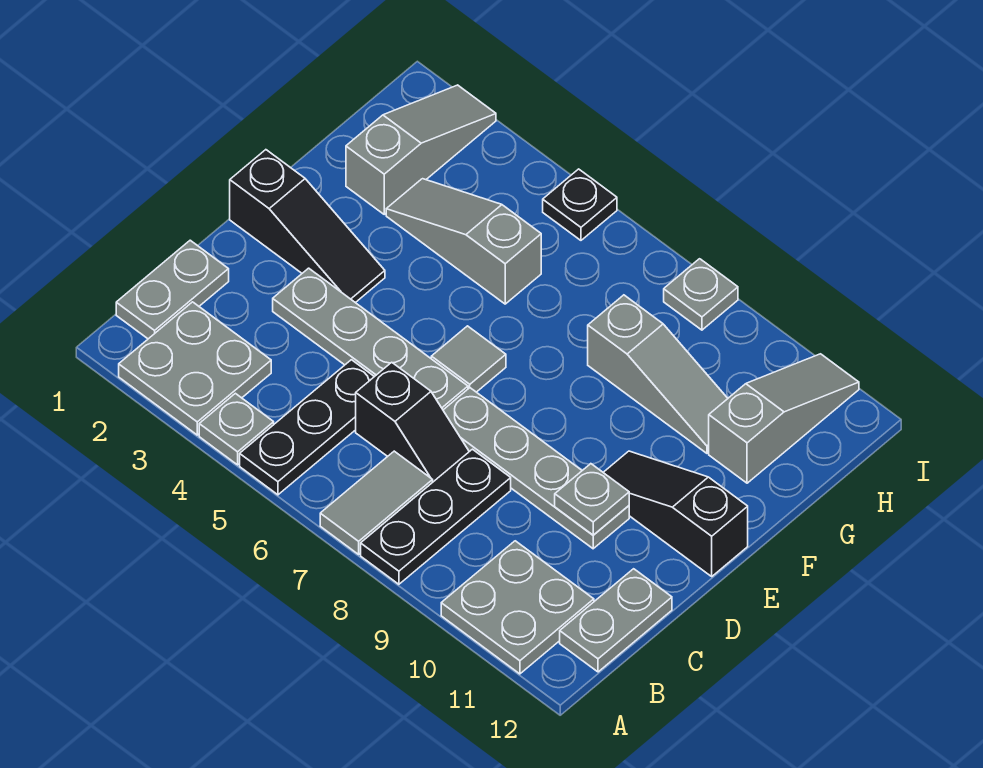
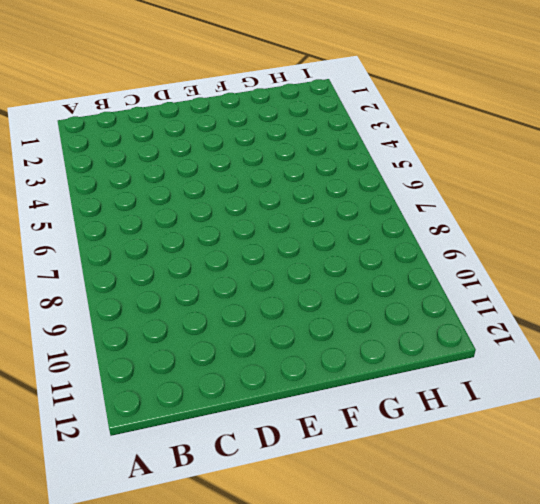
none -> grey 2x2 plate [119,302,271,435]
none -> grey 1x1 plate [199,393,274,465]
none -> black 1x3 plate [240,360,374,495]

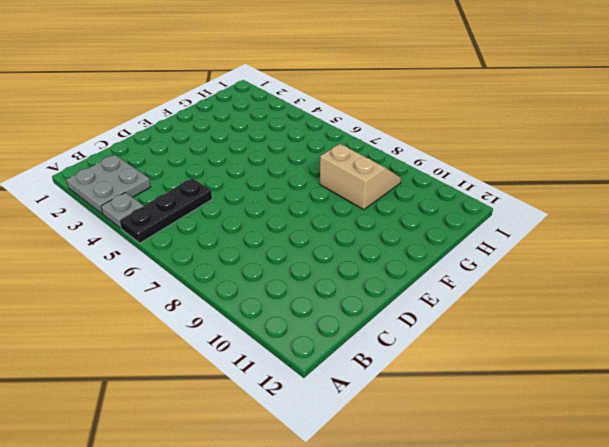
tan 2x2 slope [320,144,401,210] -> grey 1x3 slope [588,295,728,453]
none -> grey 1x2 tile [320,451,433,554]
none -> black 1x3 plate [361,449,511,584]
none -> grey 2x2 plate [441,541,594,674]

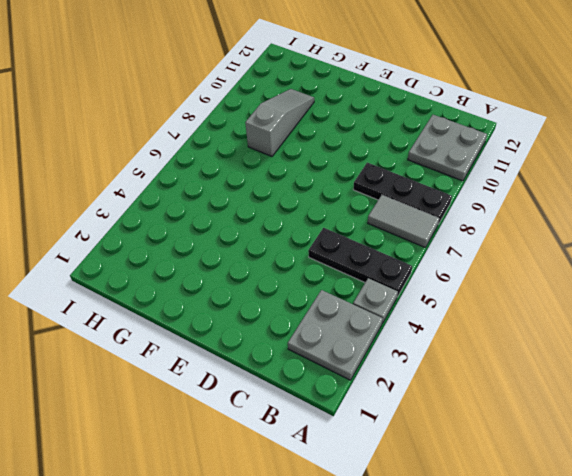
none -> grey 1x2 plate [116,240,229,339]
none -> grey 1x2 plate [560,569,672,672]
none -> black 1x2 slope [356,362,469,482]

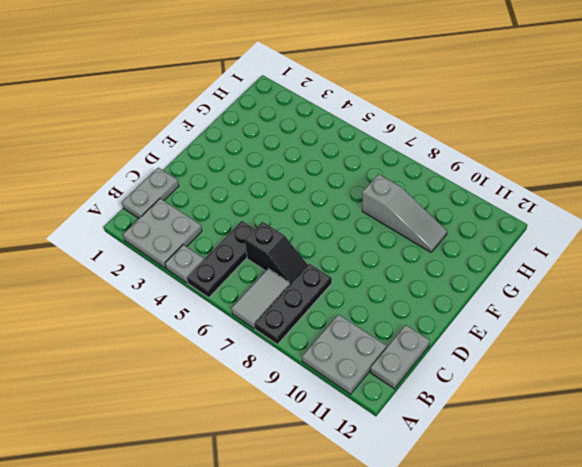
none -> grey 1x4 plate [273,268,468,410]
none -> grey 1x4 plate [443,388,629,549]
none -> black 1x3 slope [230,150,385,303]

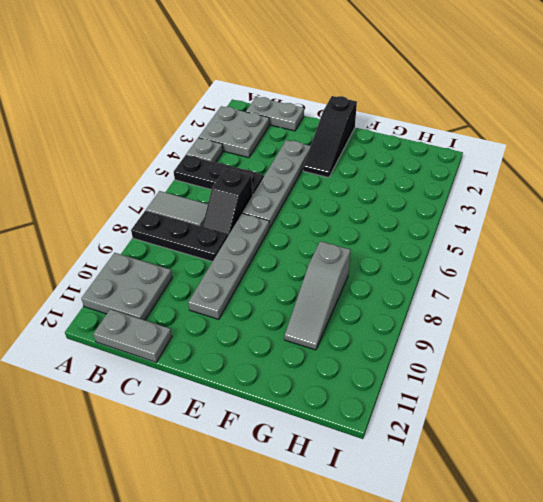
none -> grey 1x1 tile [431,326,506,392]
none -> black 1x3 slope [603,451,748,576]
none -> grey 1x3 slope [346,85,496,214]

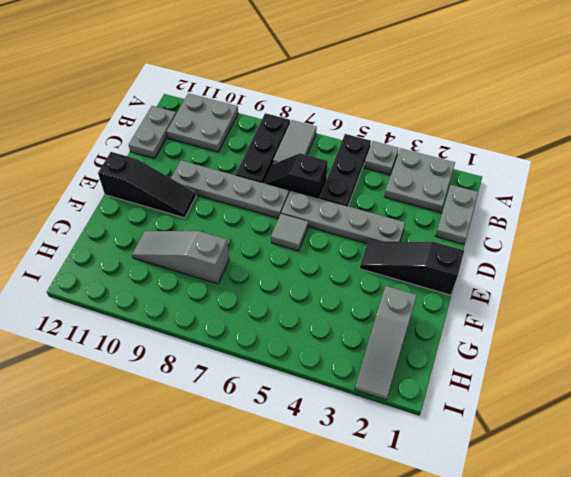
none -> grey 1x3 slope [386,179,541,304]
none -> grey 1x3 slope [709,354,859,483]
none -> black 1x1 plate [543,169,617,240]

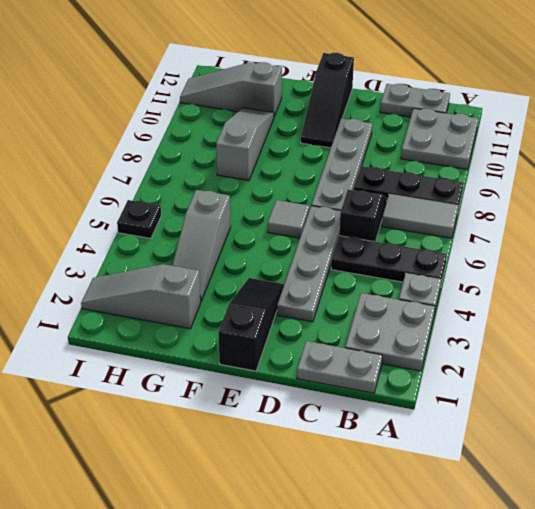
none -> grey 1x1 plate [664,259,738,330]
none -> grey 1x1 plate [555,464,629,535]

